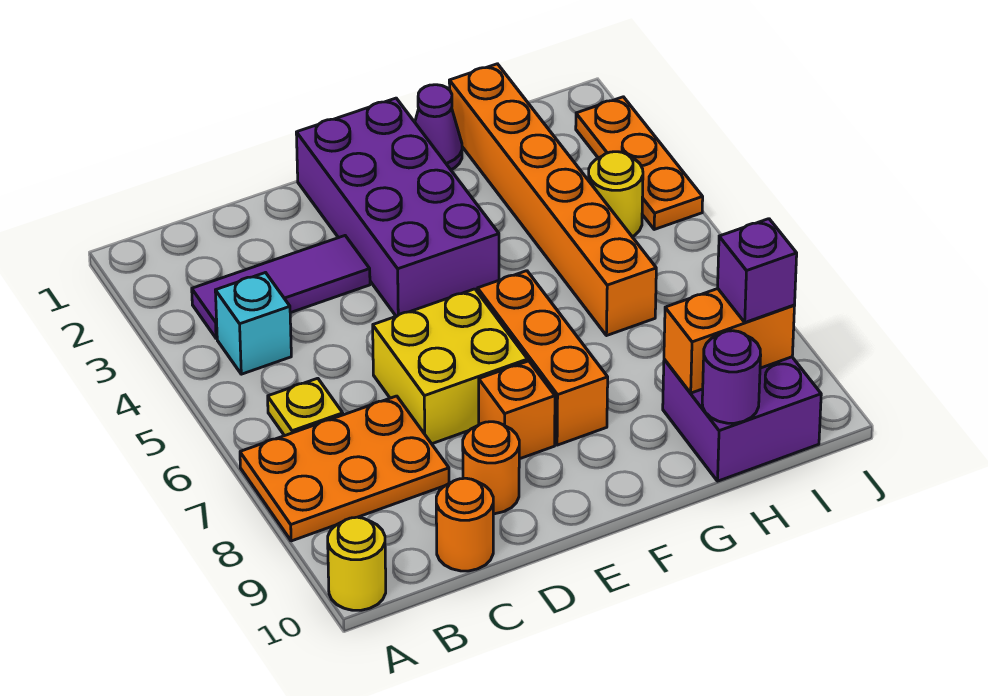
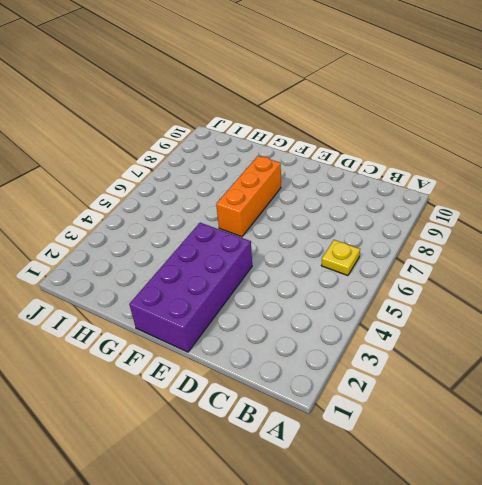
none -> orange 2x3 plate [240,396,449,541]
none -> yellow 1x1 round brick [328,517,386,610]
none -> purple 1x3 tile [192,236,370,338]

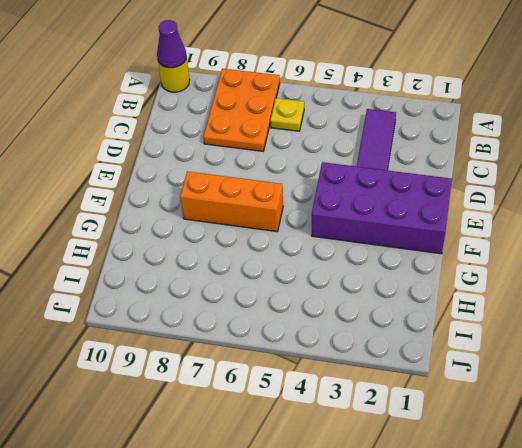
purple 1x1 cone [157,20,186,68] -> purple 1x1 cone moved to [415,85,462,170]
none -> cyan 1x1 brick [215,273,291,374]
none -> orange 1x1 round brick [436,478,493,571]
none -> yellow 2x2 brick [373,289,528,444]

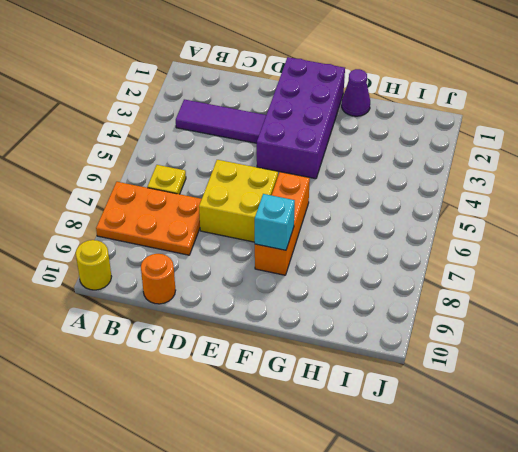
cyan 1x1 brick [255,194,295,250] -> cyan 1x1 brick moved to [215,273,291,374]
none -> orange 1x1 round brick [463,422,519,514]
none -> orange 1x1 brick [479,361,555,459]
none -> orange 1x6 brick [449,64,656,336]

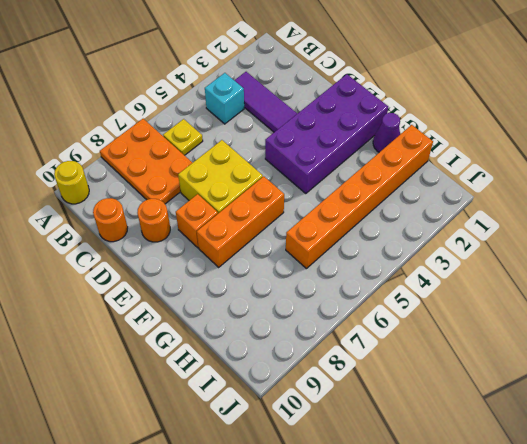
none -> purple 2x2 brick [663,357,821,481]
none -> yellow 1x1 round brick [589,152,643,237]
none -> orange 1x3 plate [576,97,703,229]

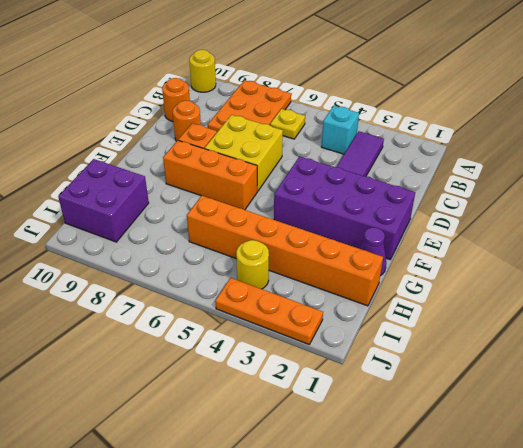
none -> orange 1x2 brick [664,289,794,393]
none -> purple 1x1 round brick [702,331,761,423]
none -> purple 1x1 brick [718,219,797,322]

